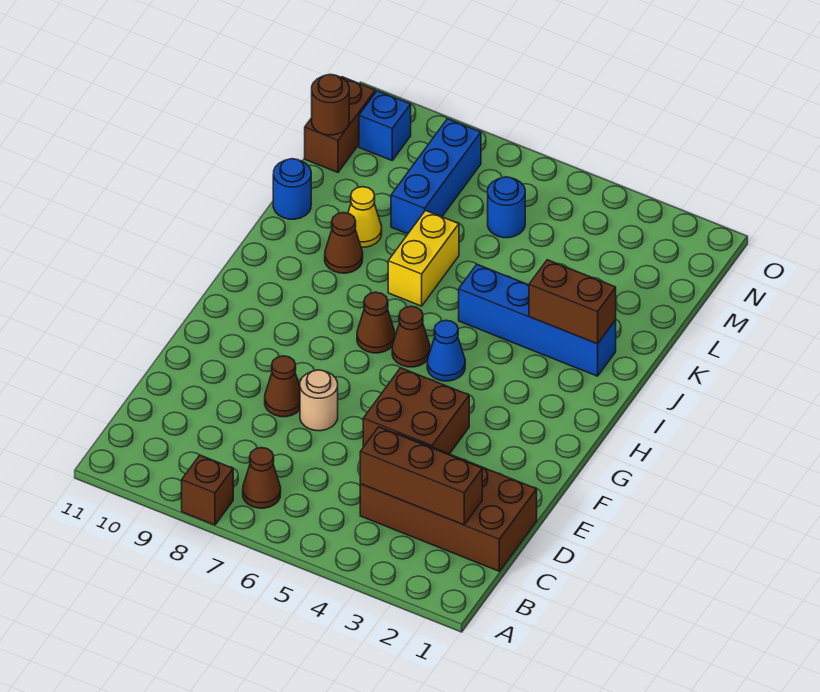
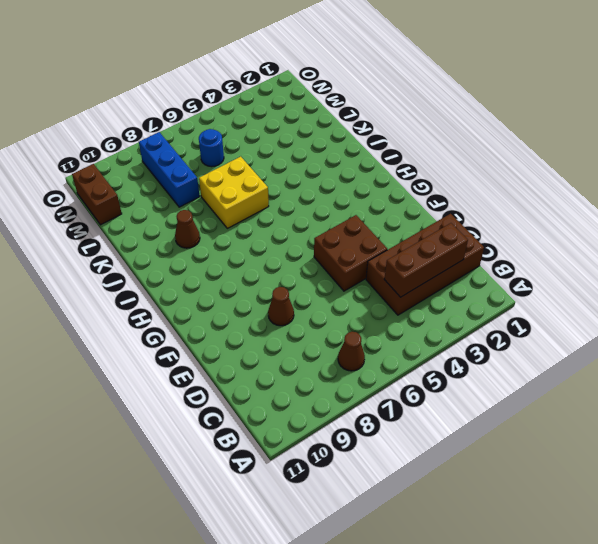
yellow 2x2 brick [199,157,269,228] -> yellow 1x2 brick [388,210,459,306]
none -> brown 1x1 brick [182,455,233,525]
none -> tan 1x1 round brick [300,370,338,431]
none -> blue 1x1 cone [427,320,465,381]

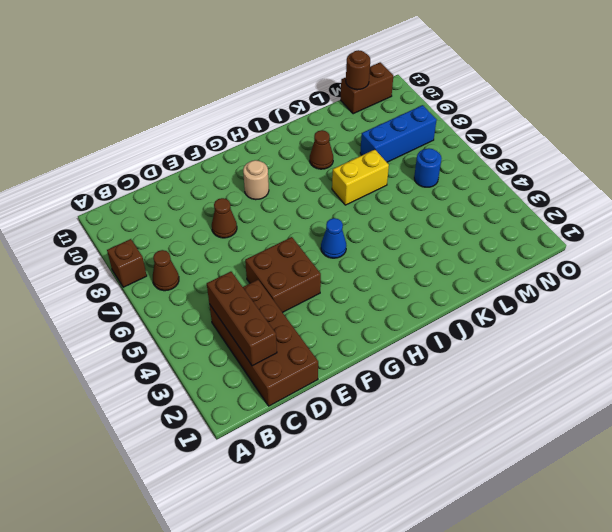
tan 1x1 round brick [243,160,269,200] -> tan 1x1 round brick moved to [300,370,338,431]
none -> brown 1x1 cone [392,306,430,367]
none -> brown 1x1 cone [357,292,395,353]
none -> blue 1x4 brick [459,264,616,376]

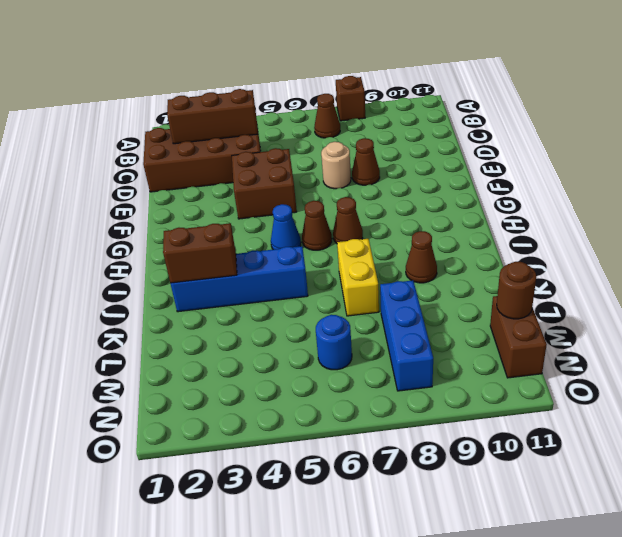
none -> yellow 1x1 cone [348,187,382,247]
none -> blue 1x1 round brick [273,159,311,219]
none -> blue 1x1 brick [359,91,411,160]

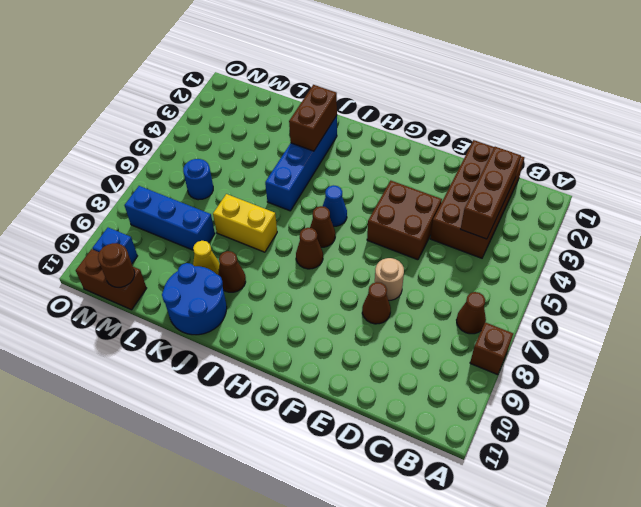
blue 2x2 round brick [162,263,227,335] -> blue 1x1 round brick [273,159,311,219]

